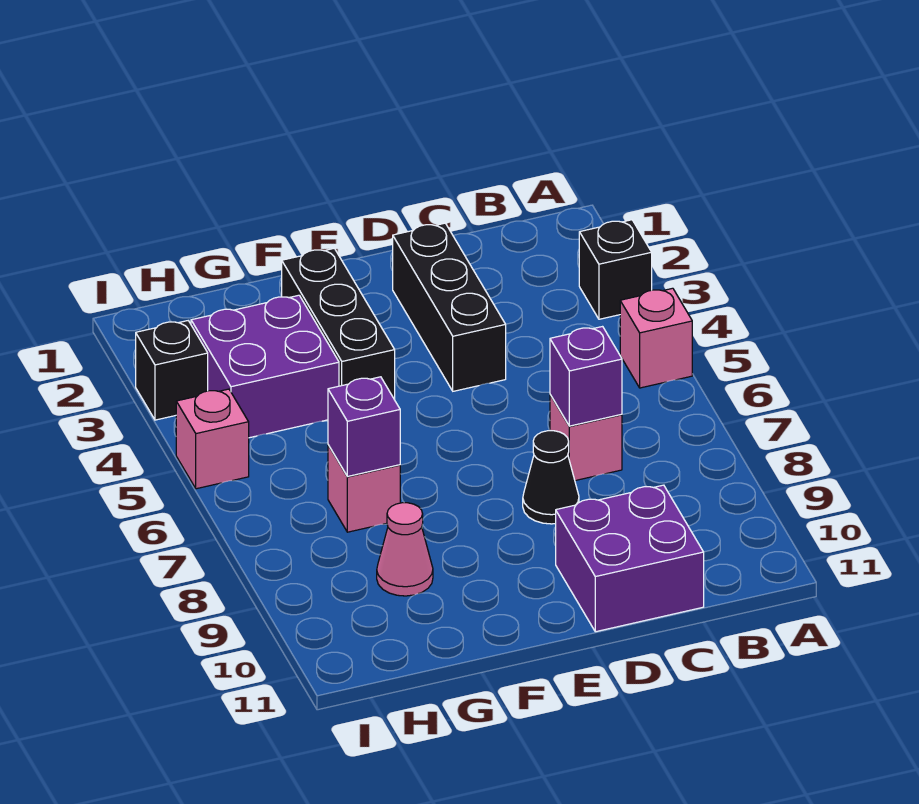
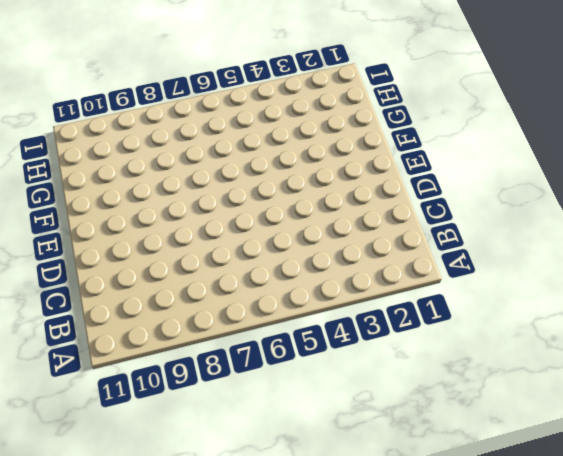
none -> black 1x1 brick [579,220,652,319]
none -> pink 1x1 brick [620,288,692,388]
none -> pink 1x1 brick [550,395,622,481]

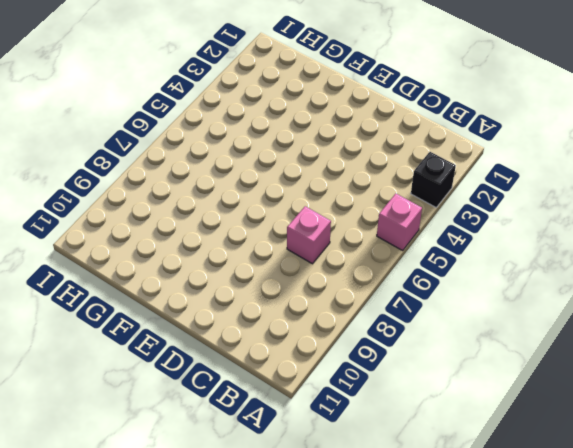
none -> purple 2x2 brick [556,485,704,632]
none -> black 1x3 brick [393,223,506,391]
none -> black 1x1 cone [523,431,579,524]

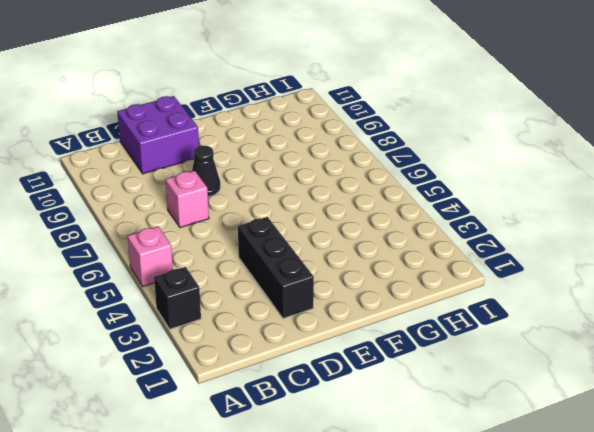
none -> black 1x3 brick [282,248,395,400]
none -> purple 2x2 brick [191,295,339,438]
none -> pink 1x1 brick [328,445,400,532]

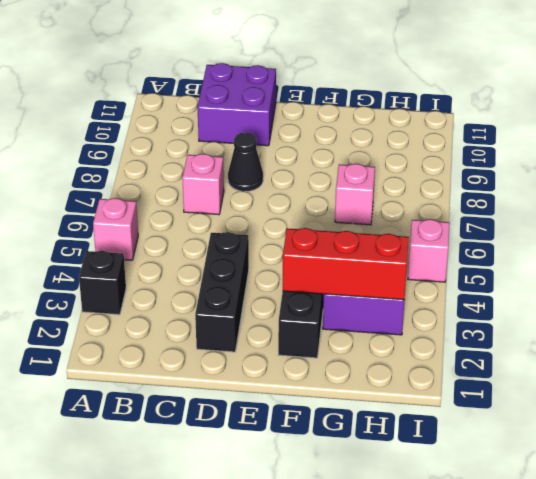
red 1x3 brick [283,228,409,300] -> none
none -> pink 1x1 cone [377,503,433,596]
none -> black 1x1 brick [136,321,208,420]
none -> purple 1x1 brick [550,327,622,426]

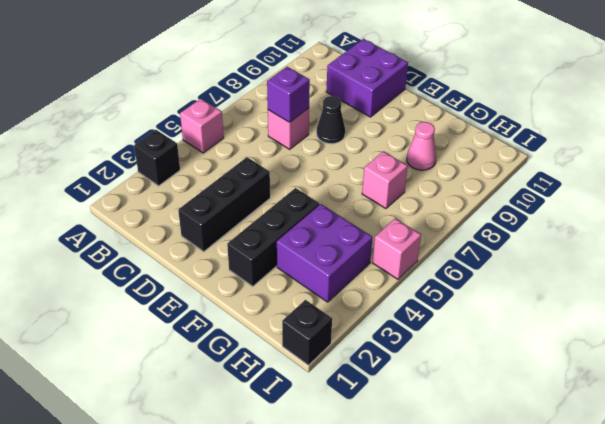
black 1x1 brick [282,300,332,365] -> black 1x1 brick moved to [136,321,208,420]
none -> purple 1x1 brick [328,377,400,476]

